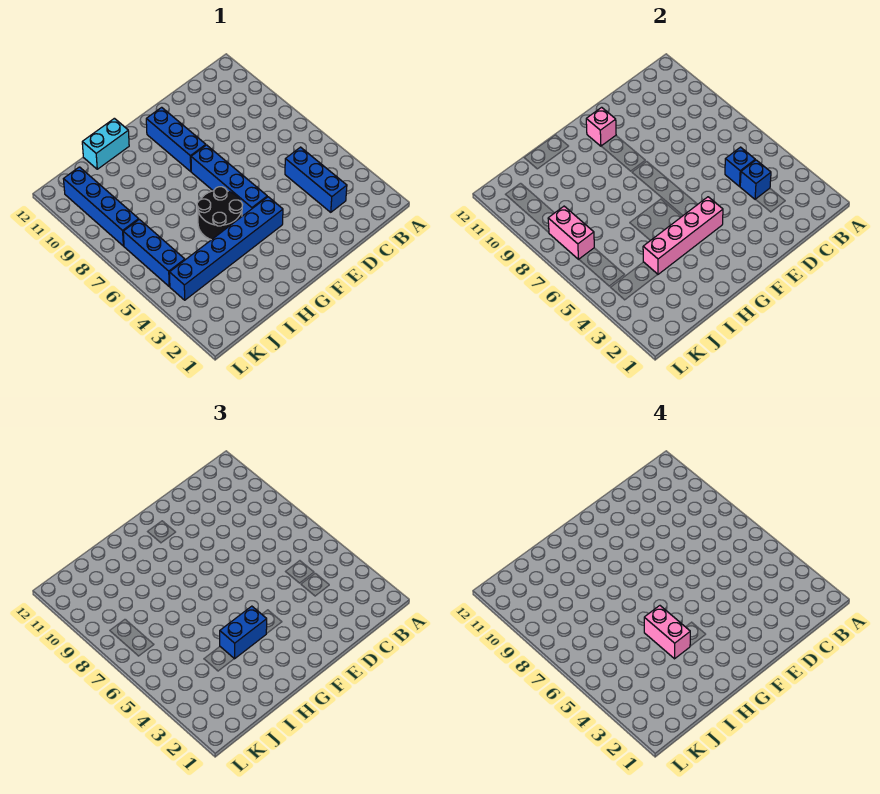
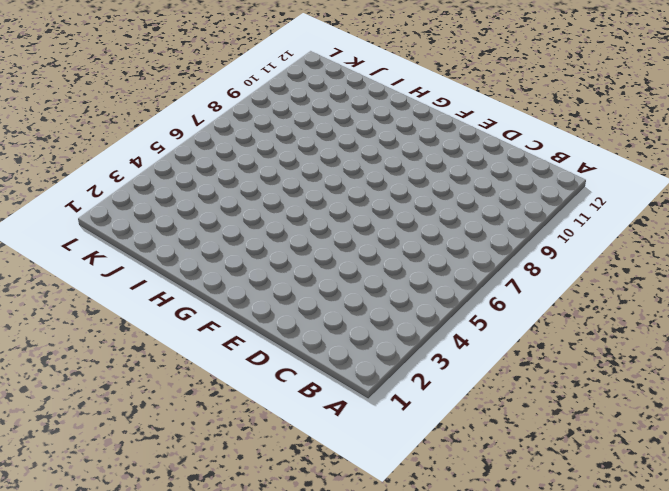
none -> blue 1x3 brick [285,147,347,212]
none -> blue 1x6 brick [170,197,283,300]
none -> blue 1x4 brick [191,145,267,216]

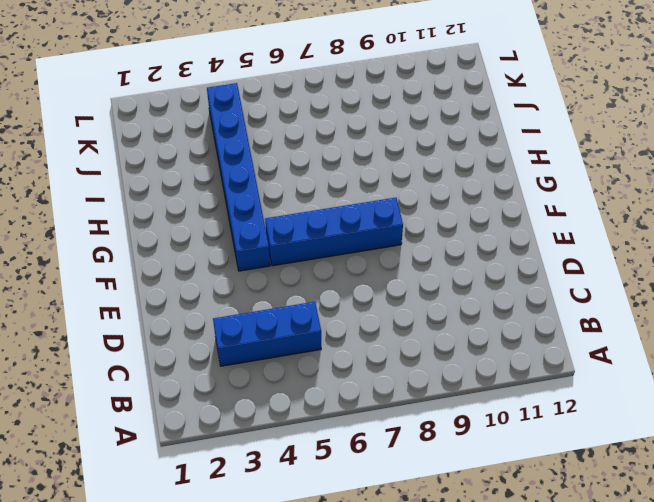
none -> blue 1x3 brick [146,107,206,171]
none -> black 2x2 round brick [197,187,243,240]
none -> cyan 1x2 brick [82,118,129,169]

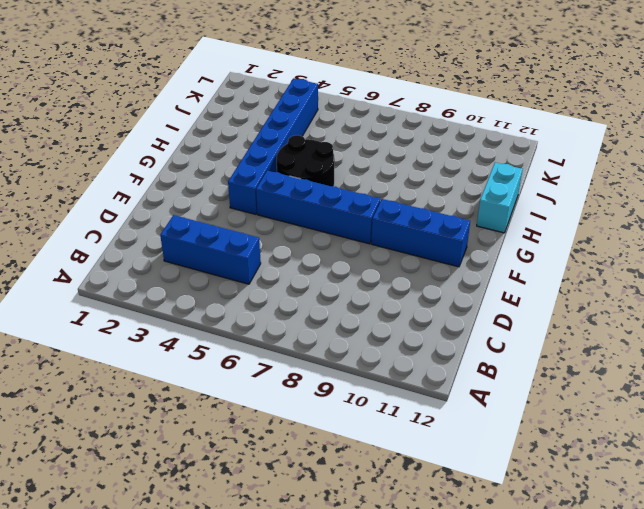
none -> blue 1x3 brick [123,219,185,286]
none -> blue 1x4 brick [64,167,139,246]
none -> blue 1x1 brick [740,160,771,200]

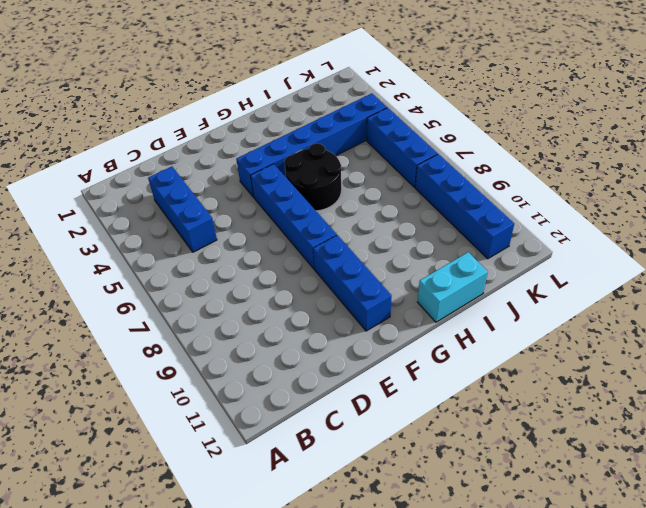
none -> blue 1x1 brick [740,160,771,200]
none -> blue 1x1 brick [725,147,755,186]
none -> pink 1x4 brick [643,197,723,274]

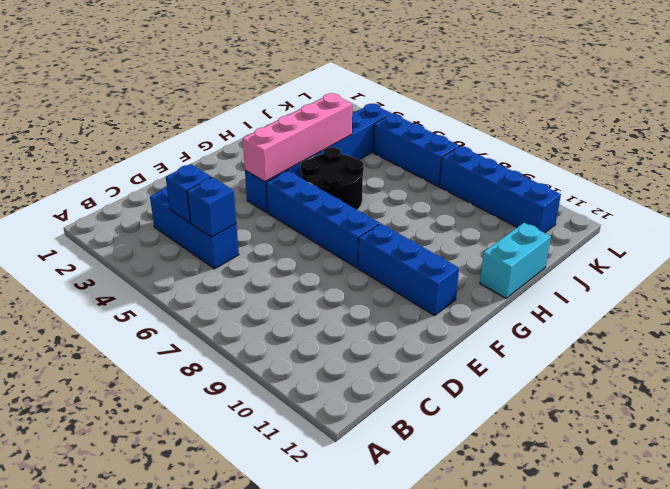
none -> pink 1x1 brick [586,107,616,146]
none -> pink 1x2 brick [548,206,594,259]
none -> blue 1x2 brick [220,606,267,659]

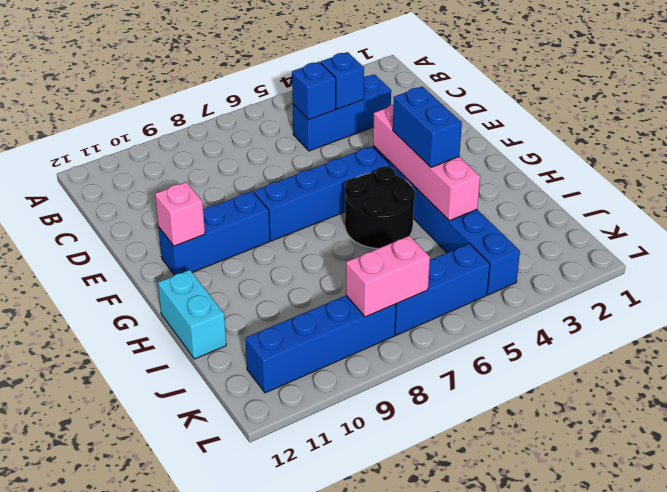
none -> pink 1x2 brick [644,606,690,659]

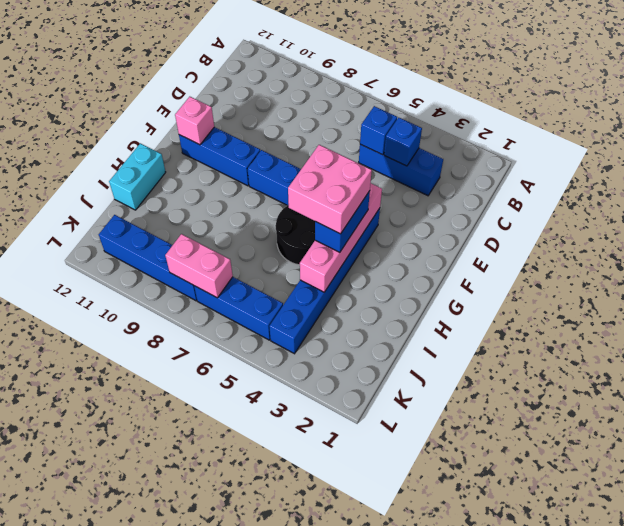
pink 2x2 brick [288,145,372,234] -> pink 1x2 brick [644,606,690,659]

